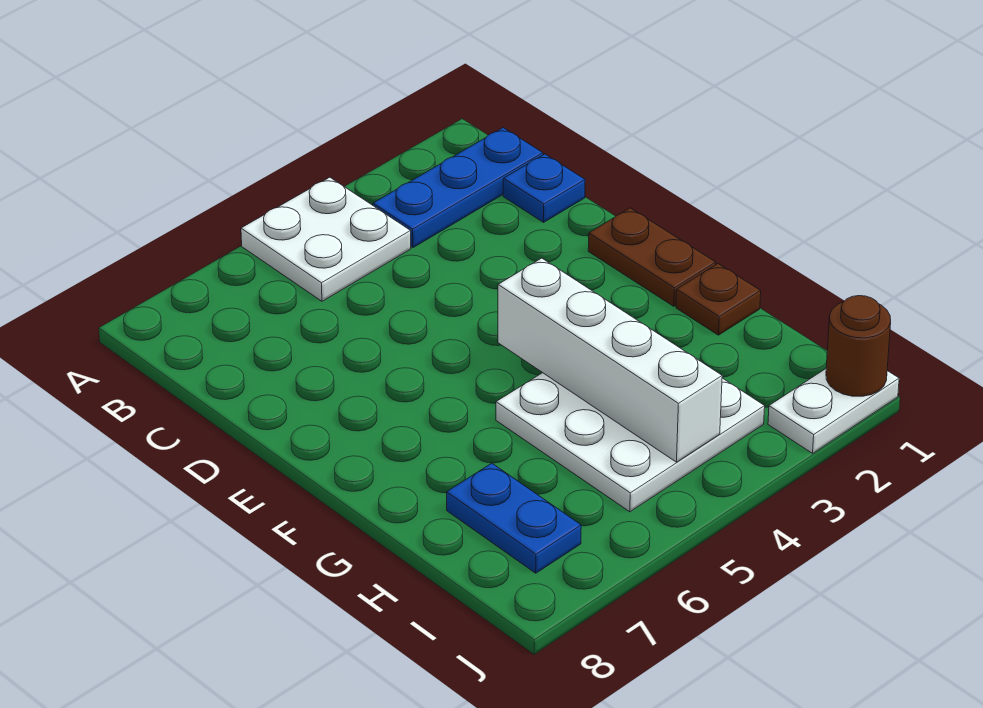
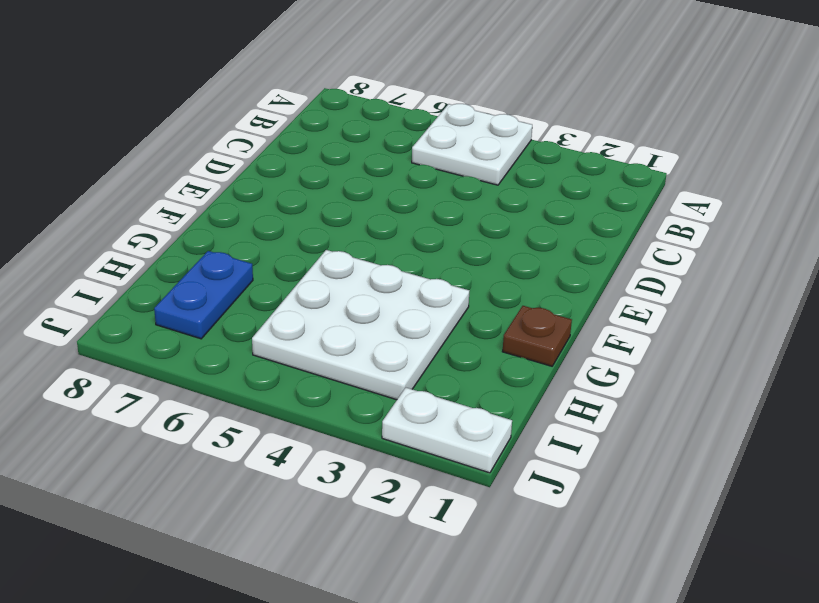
none -> blue 1x3 plate [373,128,543,248]
none -> blue 1x1 plate [503,154,585,222]

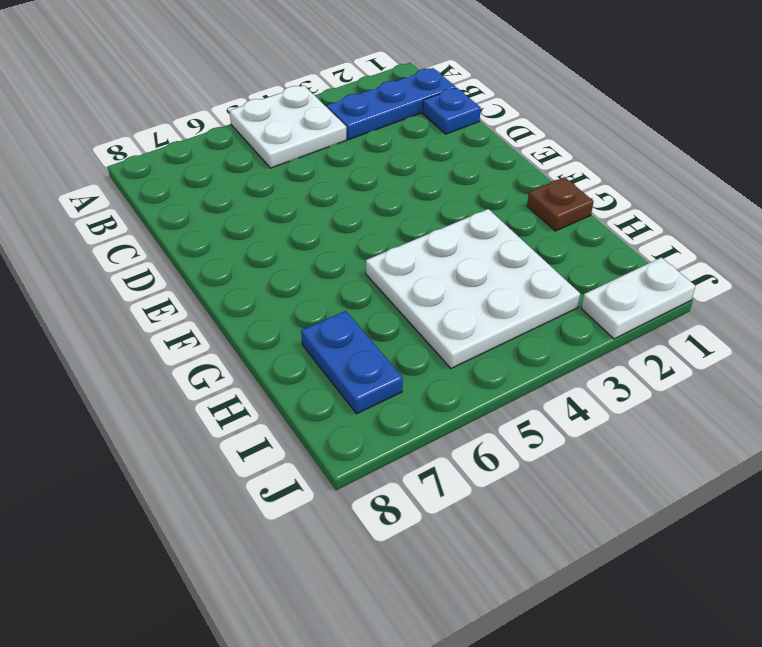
none -> brown 1x2 plate [588,208,716,306]
none -> white 1x4 brick [498,258,722,462]

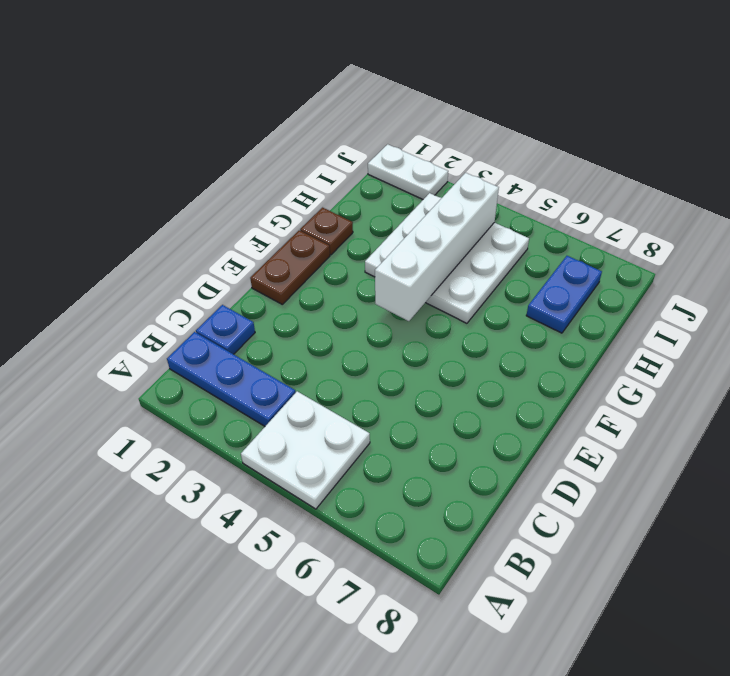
none -> brown 1x1 round brick [826,296,891,396]

